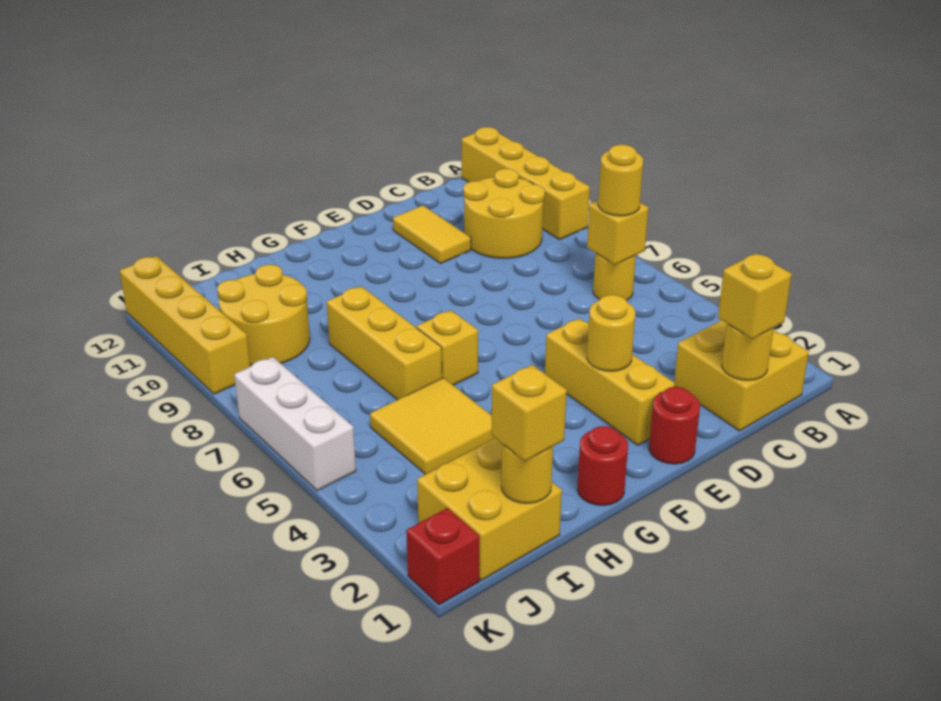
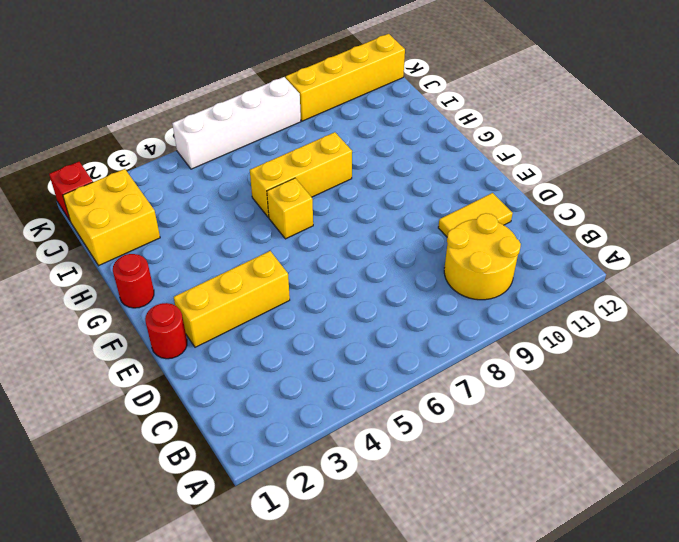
white 1x4 brick [172,77,301,169] -> white 1x3 brick [234,357,356,491]
none -> yellow 1x4 brick [462,127,590,240]
none -> yellow 2x2 brick [674,320,809,431]
none -> yellow 1x1 round brick [593,253,636,300]

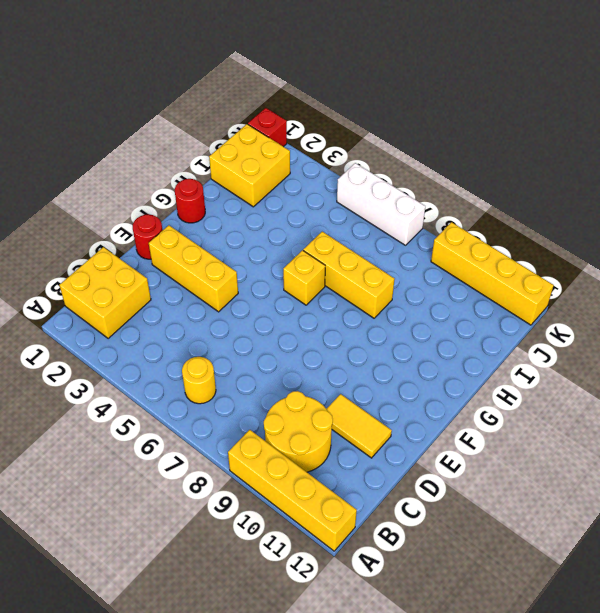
none -> yellow 2x2 tile [370,378,494,474]
none -> yellow 2x2 round brick [217,265,310,365]
none -> yellow 1x1 brick [587,200,648,265]

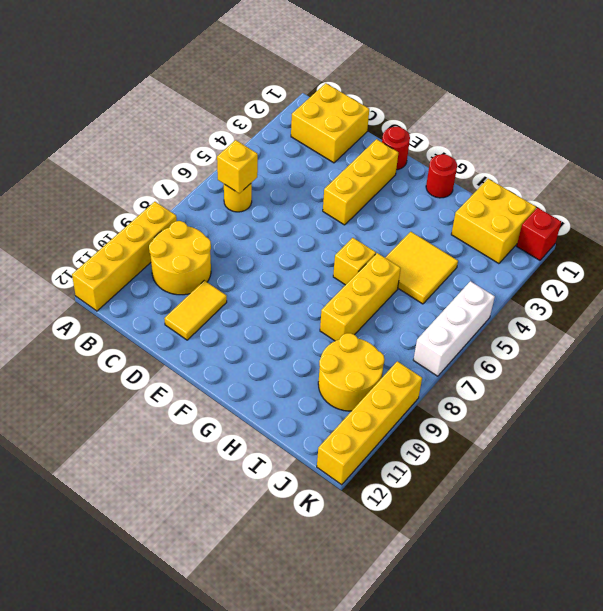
none -> yellow 1x1 round brick [722,324,774,380]
none -> yellow 1x1 round brick [587,295,635,371]
none -> yellow 1x1 round brick [501,444,553,503]

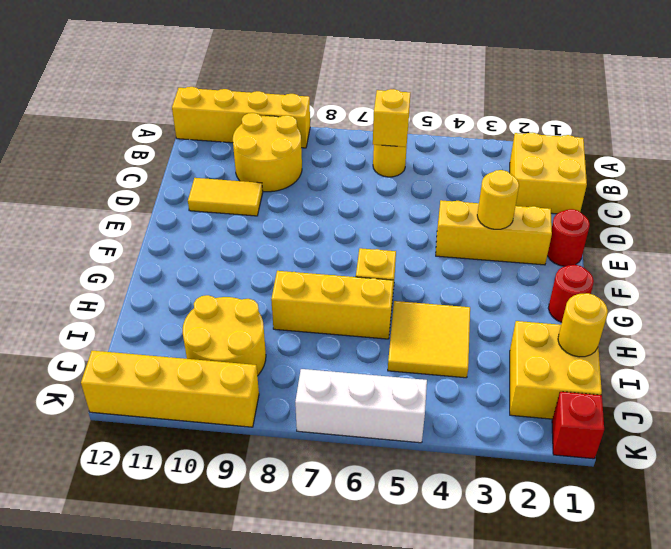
none -> yellow 1x1 round brick [722,324,774,380]
none -> yellow 1x1 round brick [598,145,643,216]
none -> yellow 1x1 brick [718,253,792,339]

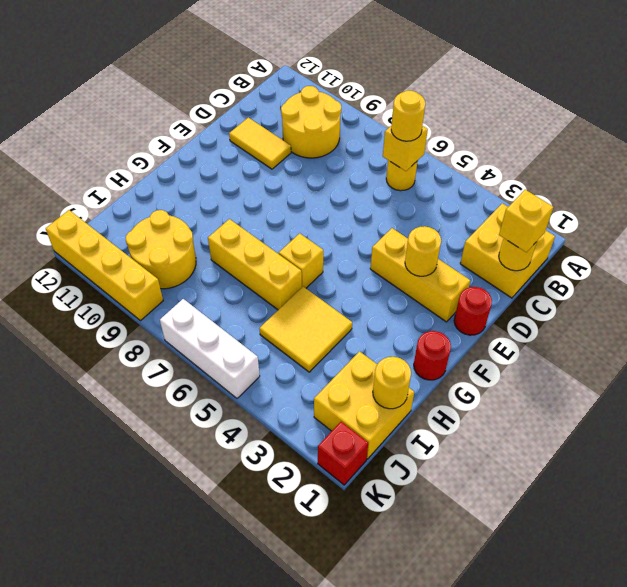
none -> yellow 1x4 brick [462,127,590,240]
none -> yellow 1x1 brick [491,365,567,461]

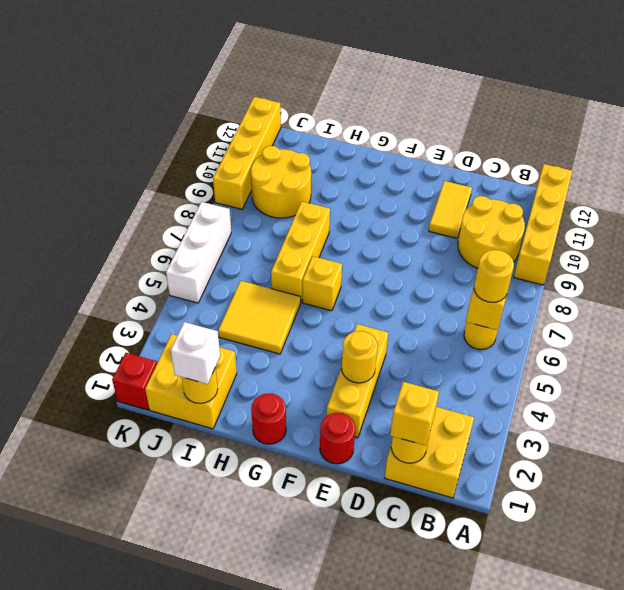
white 1x1 brick [171,322,220,384] -> yellow 1x1 brick [491,365,567,461]

